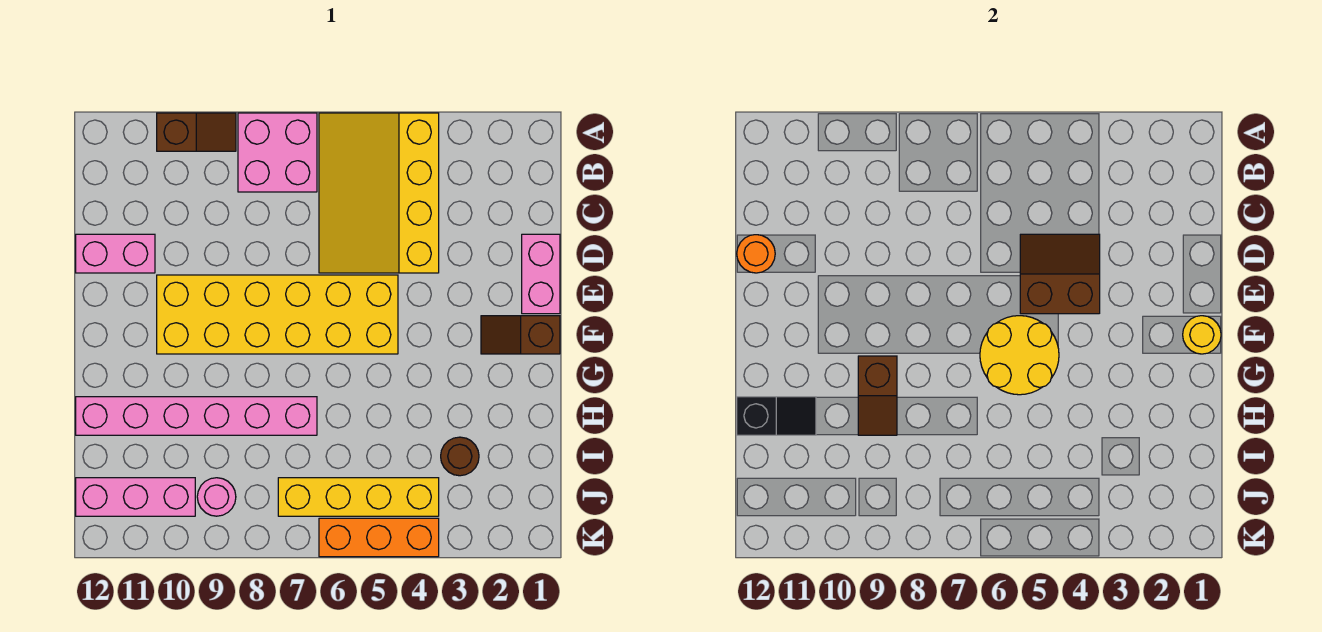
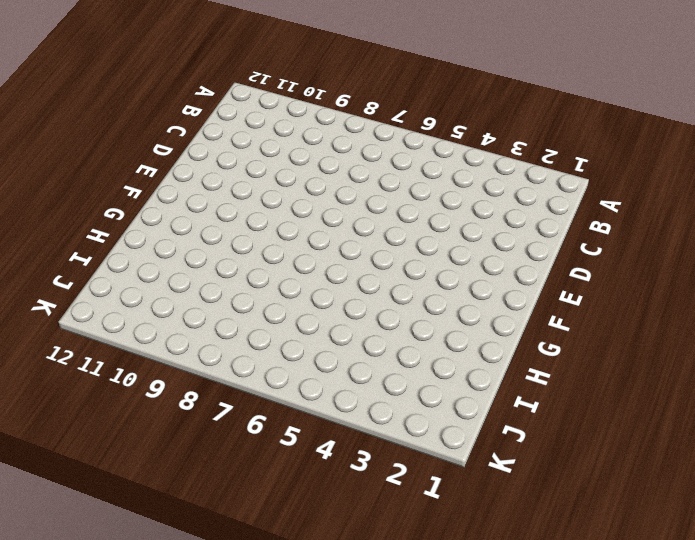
none -> yellow 3x4 slope [319,113,439,273]
none -> pink 2x2 brick [238,113,317,192]
none -> brown 1x2 slope [157,113,236,151]

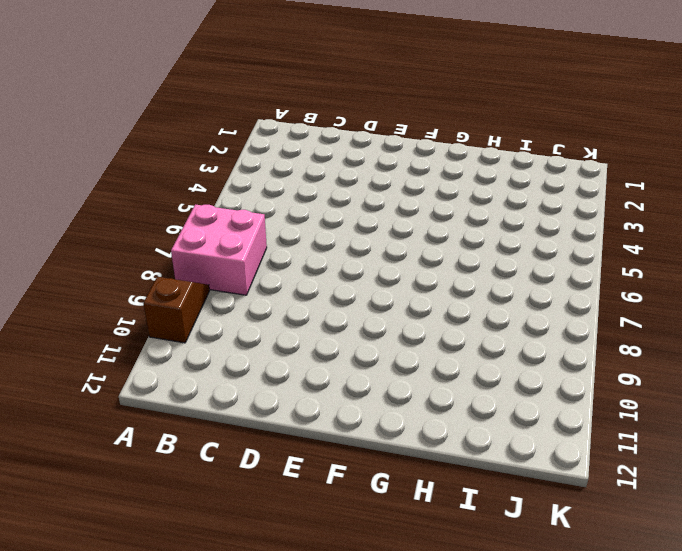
none -> yellow 3x4 slope [319,113,439,273]
none -> pink 1x2 brick [522,234,560,314]
none -> pink 1x2 brick [76,234,155,273]

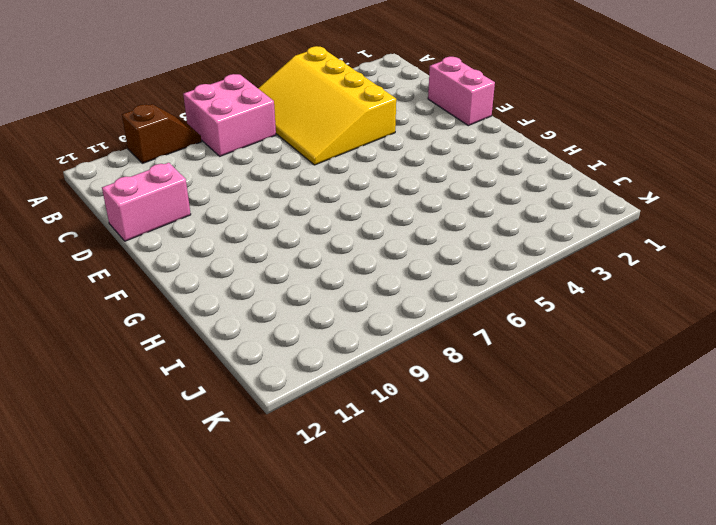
none -> yellow 2x6 brick [157,275,398,354]
none -> brown 1x2 slope [481,316,560,354]
none -> pink 1x6 brick [76,397,317,435]

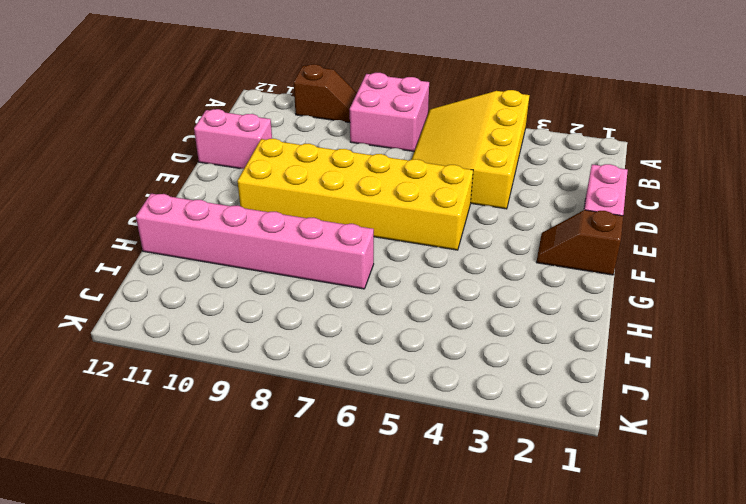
none -> brown 1x1 round brick [441,437,479,476]
none -> yellow 1x4 brick [278,478,439,516]
none -> pink 1x1 round brick [197,478,236,516]

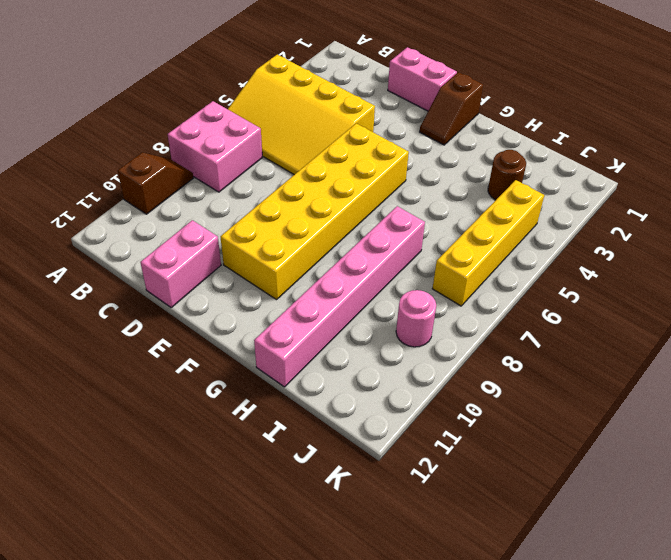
none -> pink 1x3 brick [76,478,195,516]
none -> orange 1x3 brick [319,518,439,557]
none -> brown 2x2 slope [1020,234,1100,314]

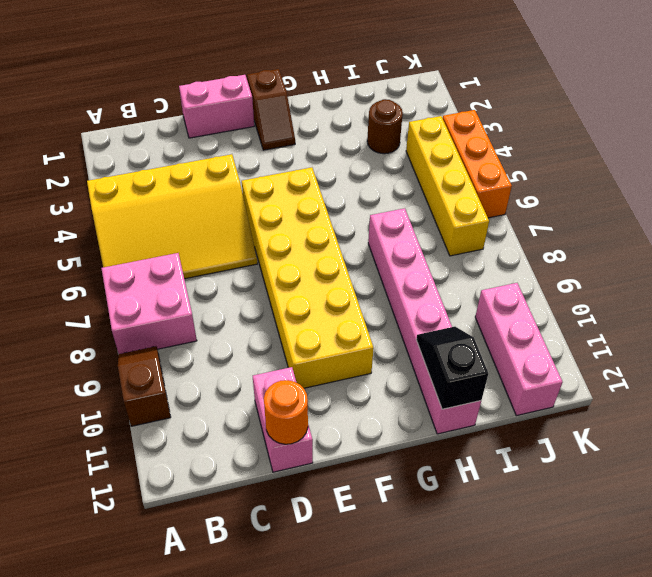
none -> pink 1x1 round brick [197,478,236,516]
none -> brown 2x2 slope [1020,234,1100,314]
none -> yellow 1x1 round brick [1183,316,1221,354]

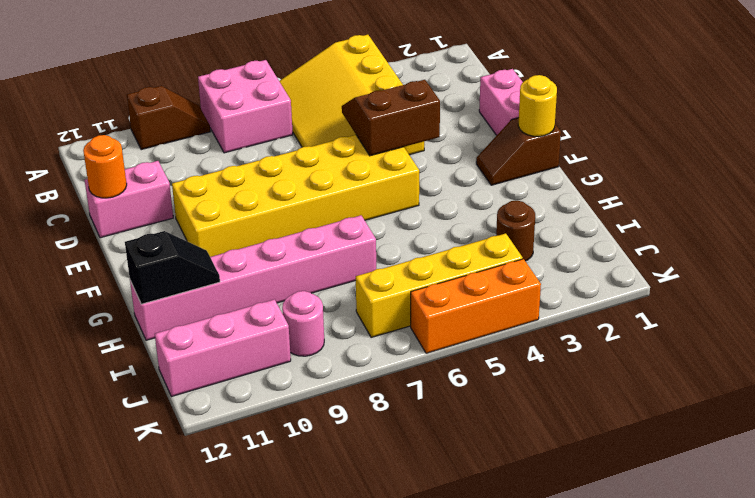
none -> yellow 2x2 round brick [980,316,1059,395]
none -> brown 1x2 slope [858,356,897,435]

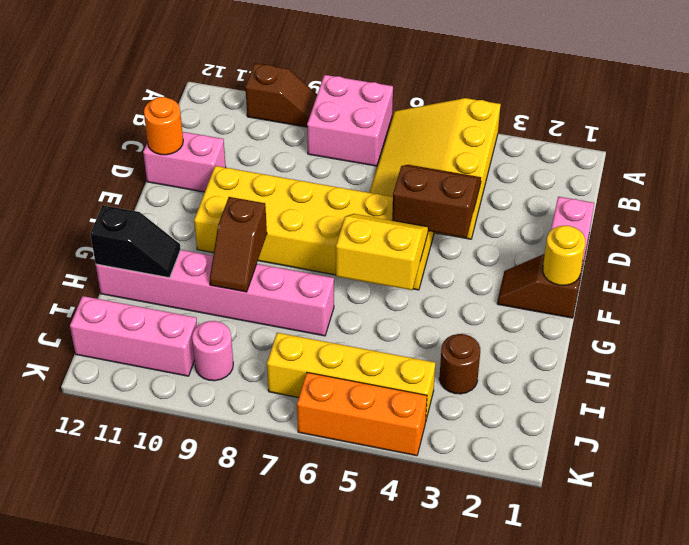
yellow 2x2 slope [336,214,428,290] -> yellow 2x2 round brick [980,316,1059,395]

